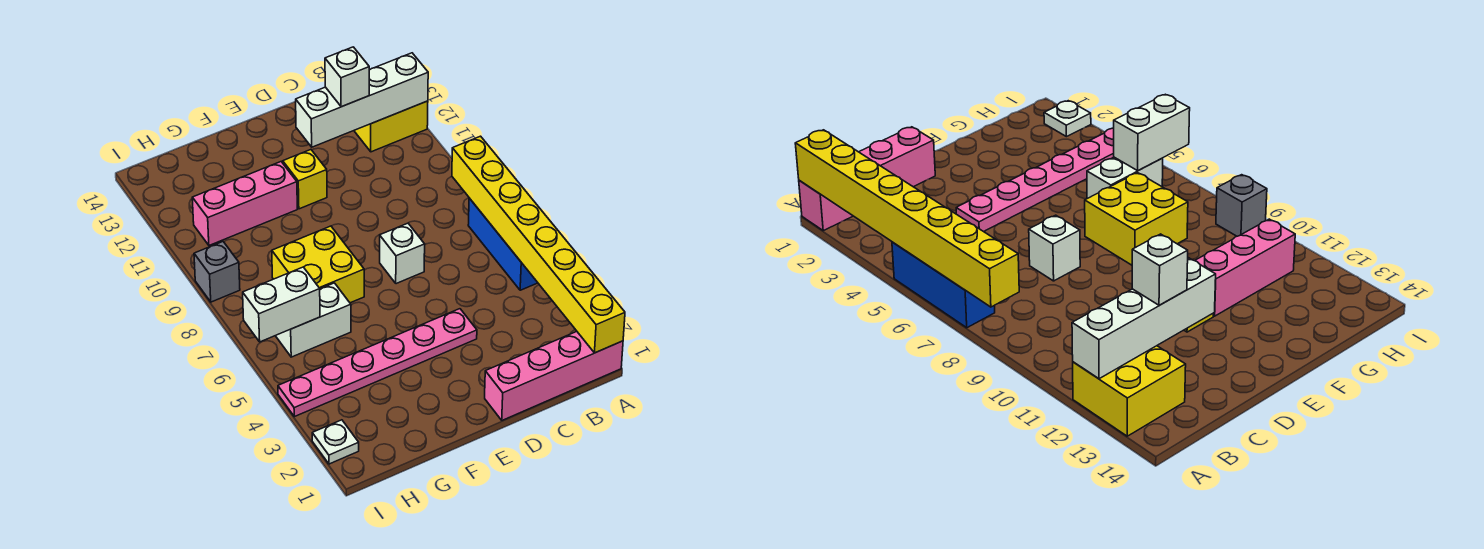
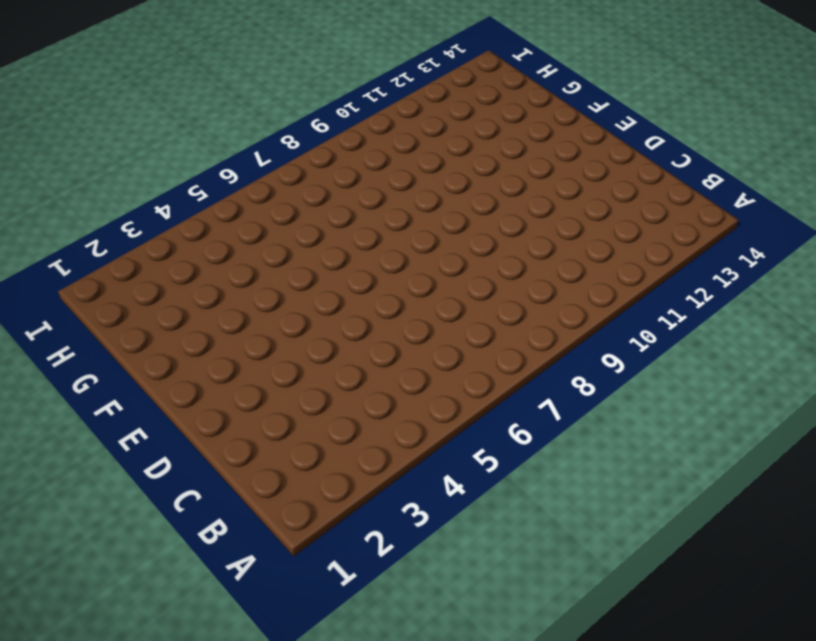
none -> pink 1x4 brick [485,332,623,420]
none -> blue 1x3 brick [468,198,538,290]
none -> yellow 2x2 brick [354,101,428,152]

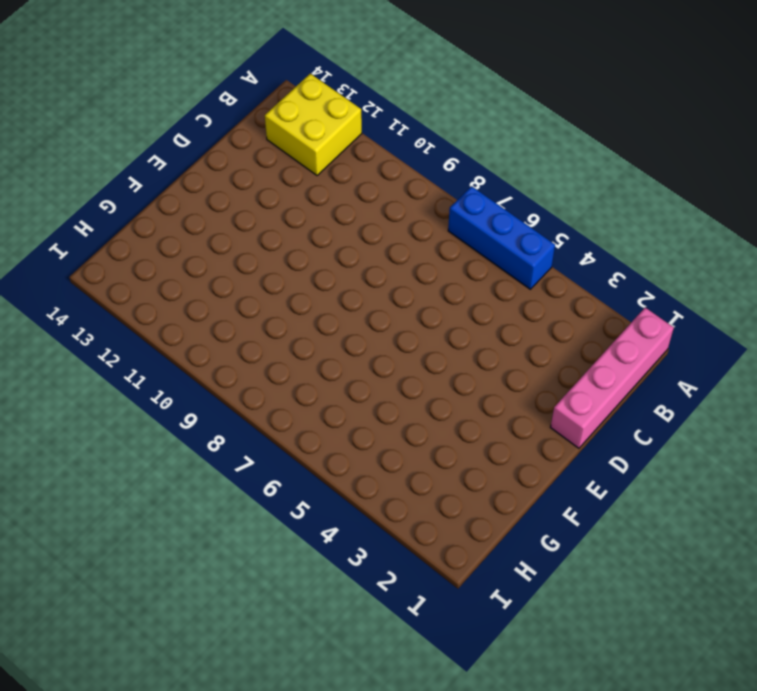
none -> pink 1x6 plate [278,309,477,417]
none -> white 1x1 brick [380,223,425,284]
none -> yellow 1x1 brick [283,150,327,209]

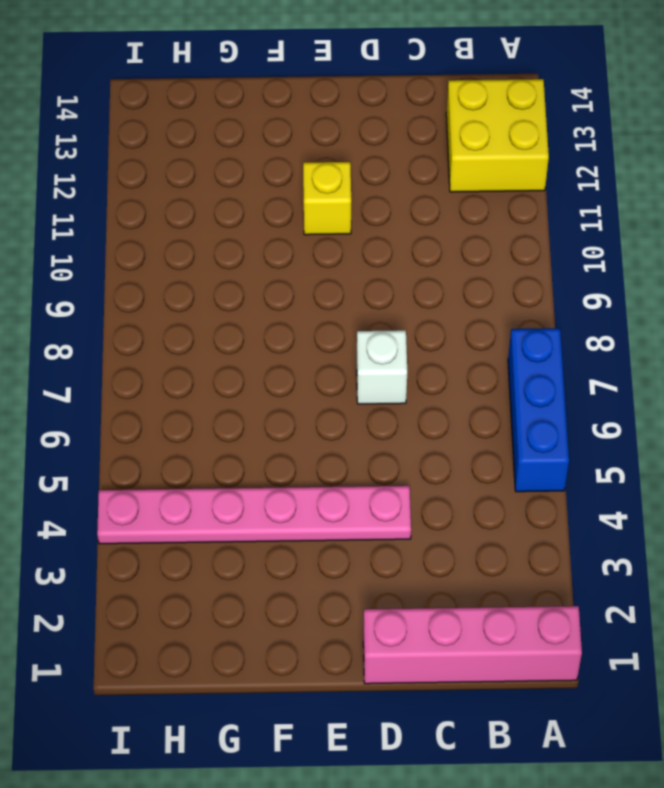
none -> yellow 2x2 brick [272,226,364,303]
none -> pink 1x3 brick [192,162,297,245]
none -> white 1x2 brick [276,283,351,357]

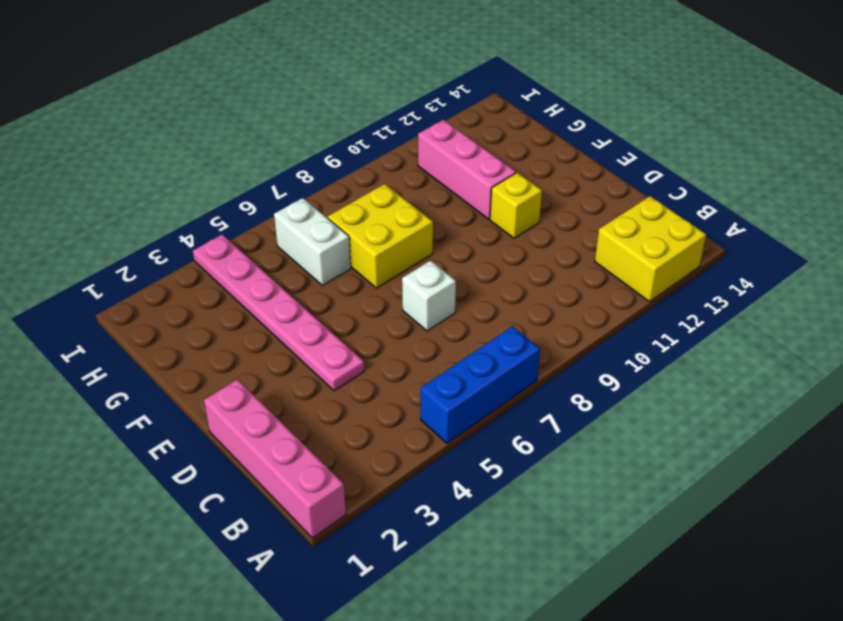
none -> white 1x1 plate [312,420,359,464]
none -> grey 1x1 brick [194,242,240,302]
none -> yellow 1x8 brick [452,136,625,353]

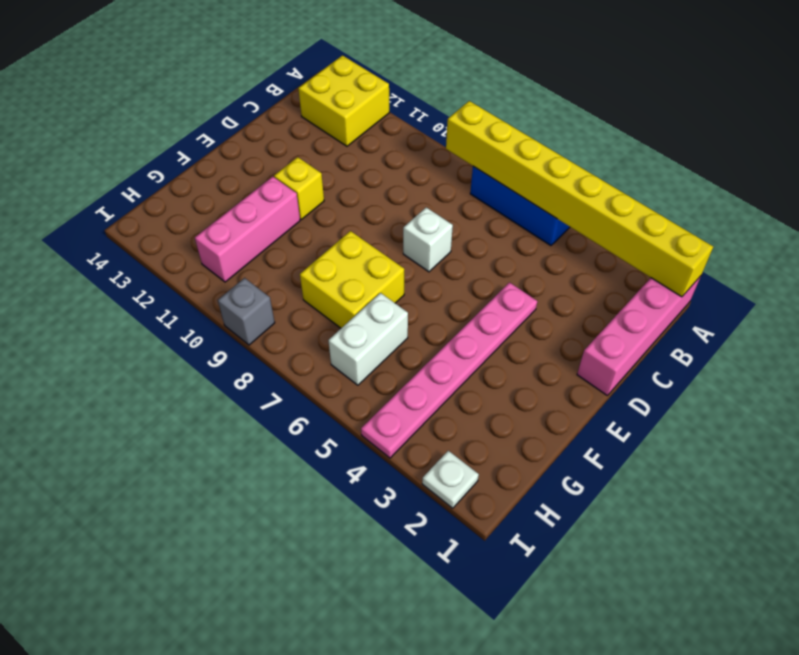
none -> white 1x4 brick [296,53,428,147]
none -> white 1x2 brick [243,267,320,342]
none -> white 1x1 brick [325,47,369,107]

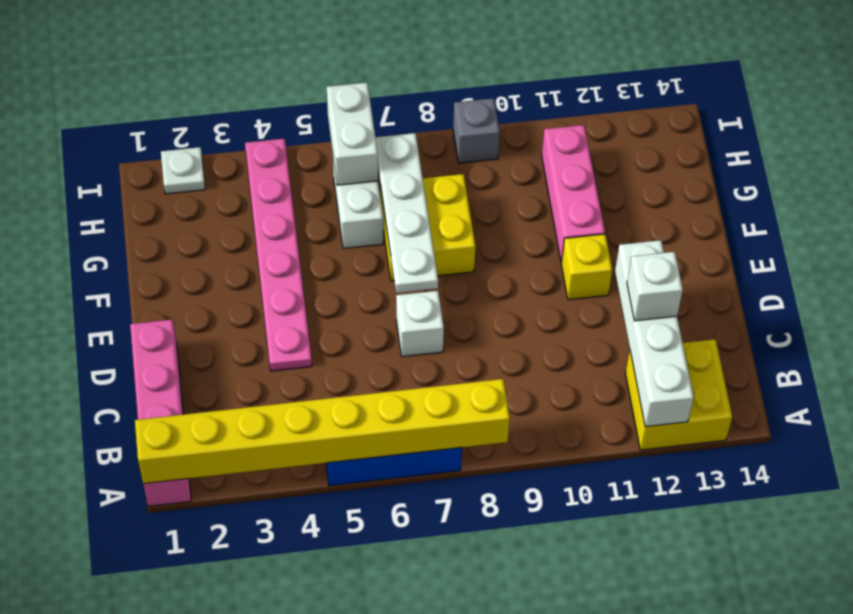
white 1x4 plate [375,133,438,293] -> none

